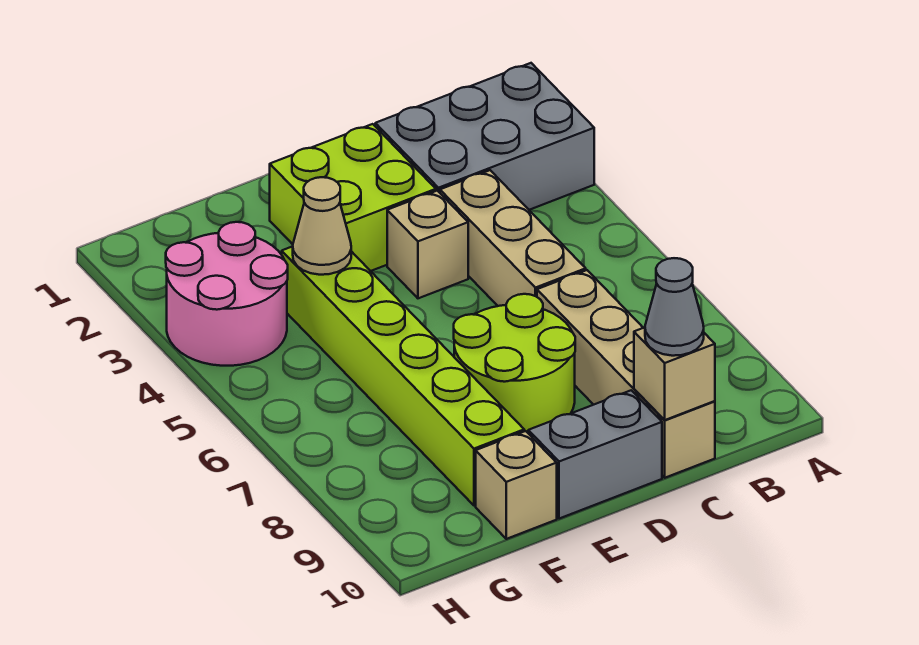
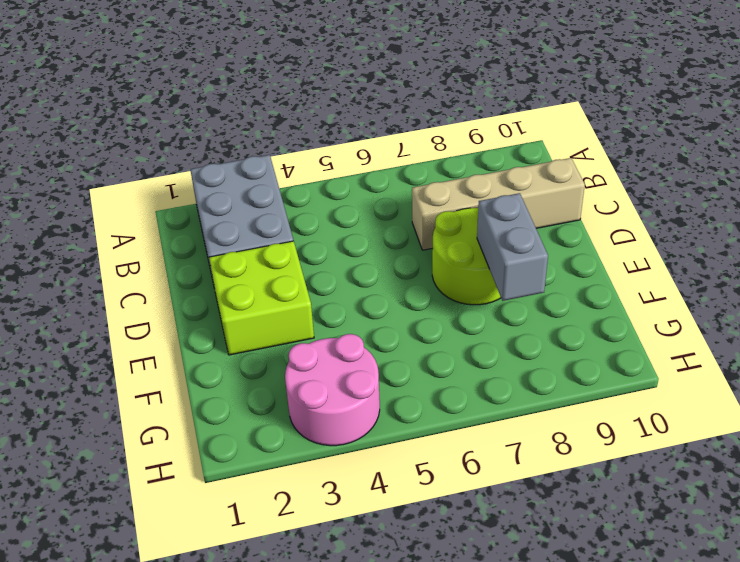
grey 1x2 brick [477,193,548,301] -> grey 1x2 brick moved to [528,390,662,519]
none -> tan 1x3 brick [440,170,586,306]
none -> tan 1x1 brick [387,191,468,298]
none -> lime 1x6 brick [282,246,524,506]

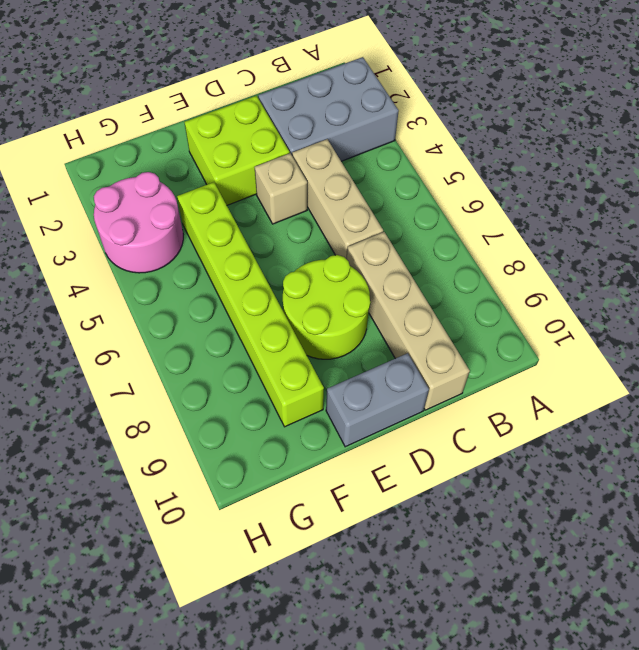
none -> tan 1x1 brick [476,431,557,539]
none -> tan 1x1 brick [634,327,715,420]
none -> tan 1x1 cone [293,177,351,275]

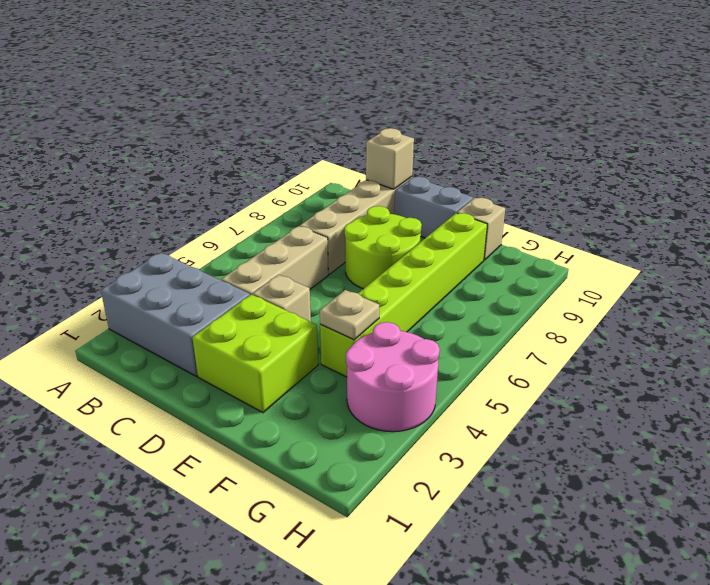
tan 1x1 plate [320,290,379,340] -> tan 1x1 cone [293,177,351,275]
none -> grey 1x1 cone [645,258,704,356]

